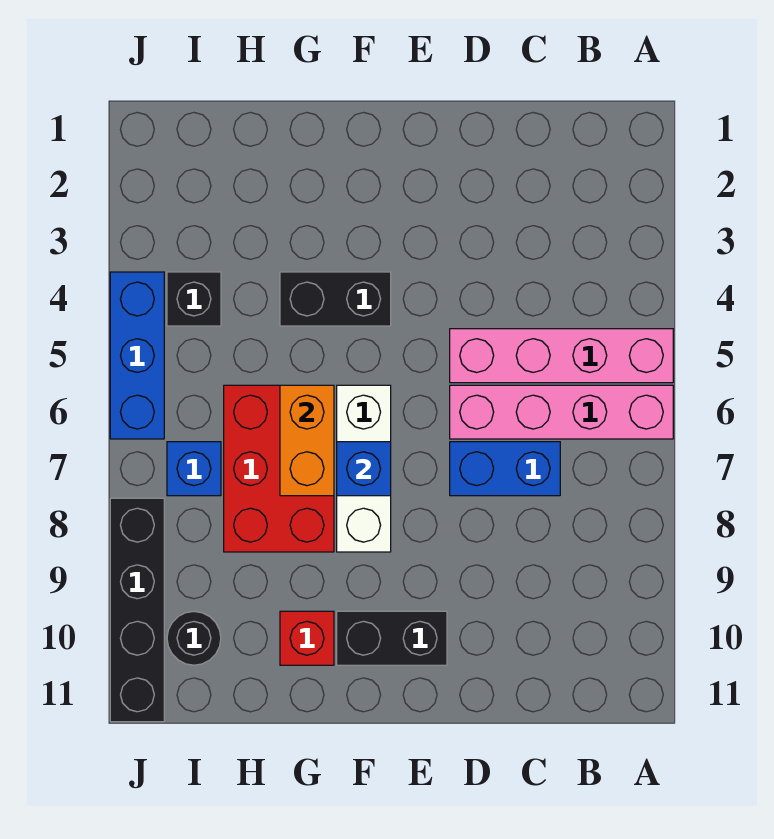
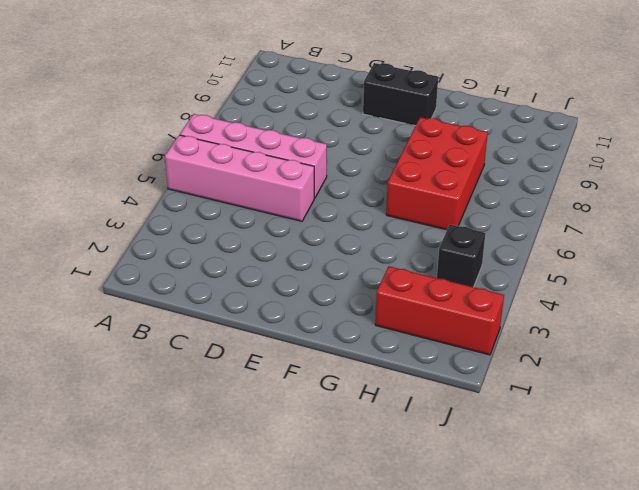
red 1x3 brick [375,266,504,355] -> none
none -> blue 1x2 brick [450,442,560,496]
none -> black 1x2 brick [280,272,391,326]
none -> white 1x3 brick [337,385,391,552]

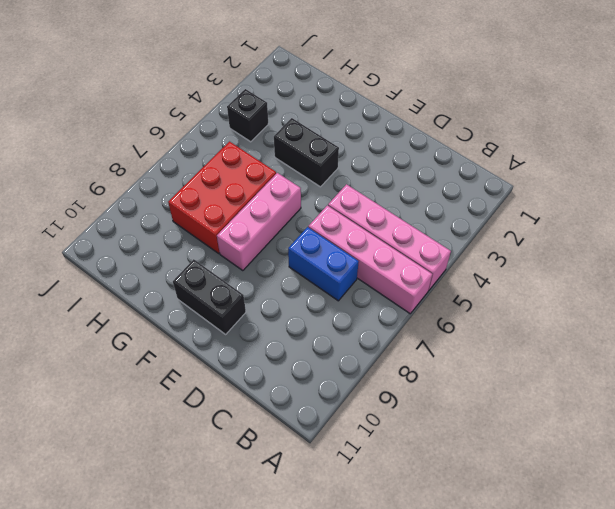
pink 1x3 brick [217,173,301,271] -> white 1x3 brick [337,385,391,552]
none -> red 1x1 brick [280,611,334,665]
none -> blue 1x1 brick [167,442,221,496]
none -> black 1x1 round brick [167,611,221,665]

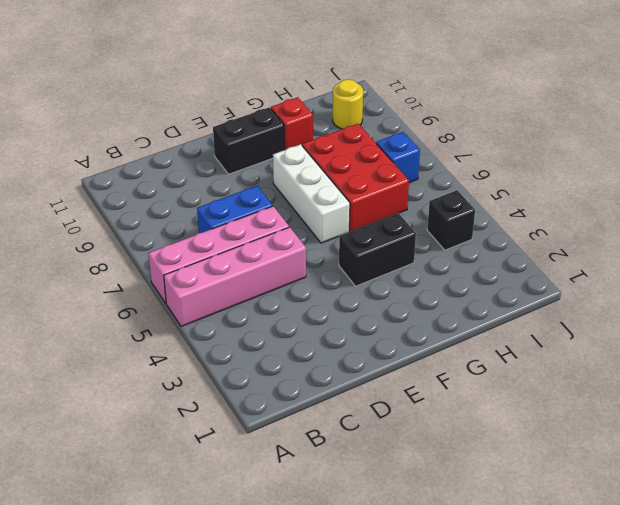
yellow 1x1 round brick [333,79,363,129] -> black 1x1 round brick [167,611,221,665]
none -> blue 1x3 brick [110,272,164,439]
none -> black 1x4 brick [110,498,164,722]
none -> blue 1x1 brick [337,442,391,496]

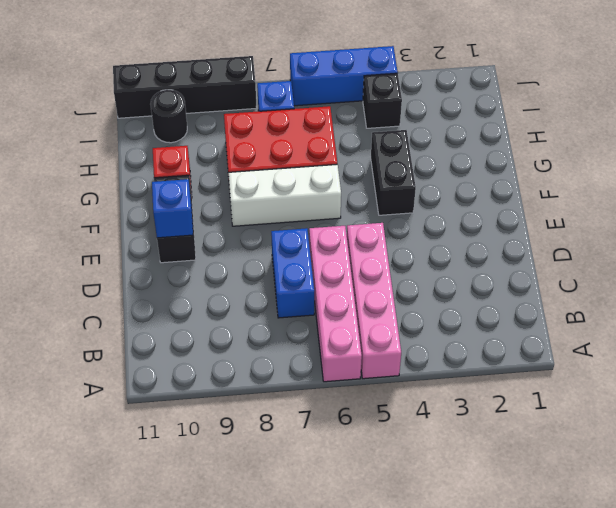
blue 1x1 brick [152,179,193,238] -> blue 1x1 brick moved to [337,442,391,496]
none -> orange 1x2 brick [280,385,334,496]

